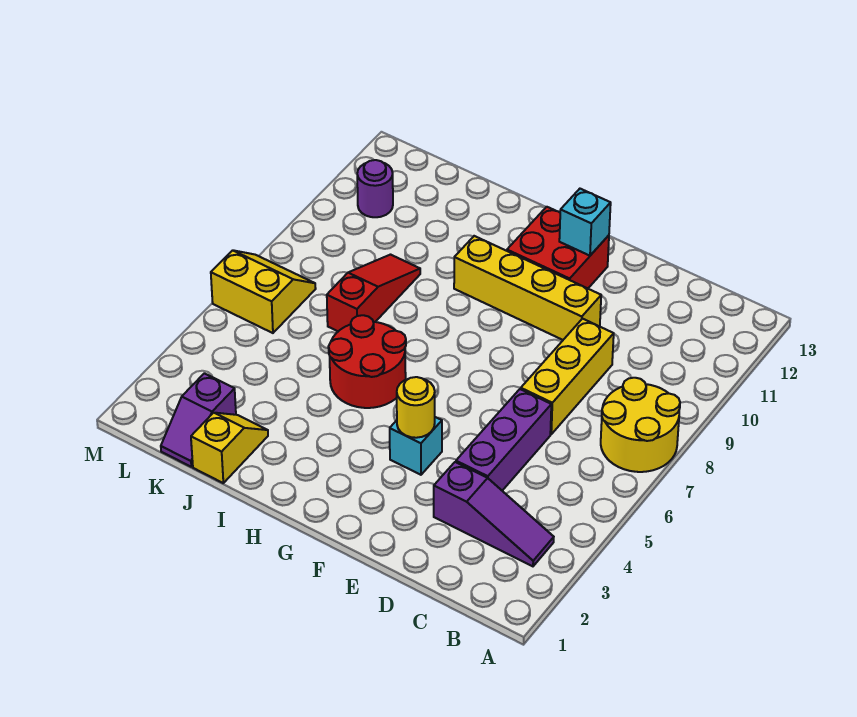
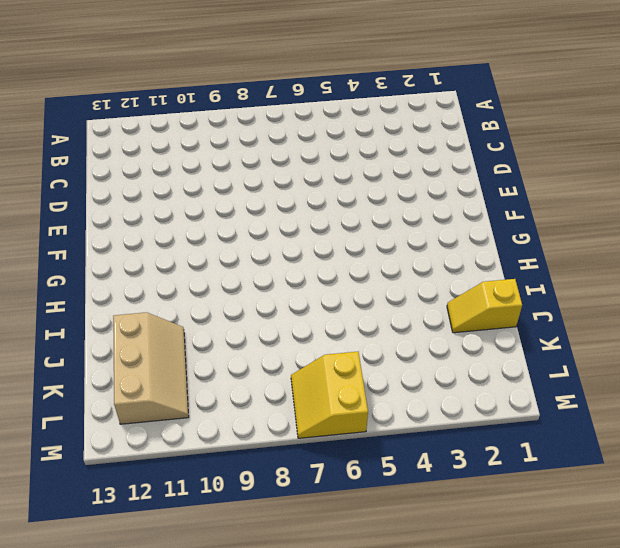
tan 2x3 slope [113,312,189,424] -> purple 1x1 round brick [357,160,393,217]
none -> yellow 2x2 round brick [601,378,680,472]
none -> purple 1x3 slope [434,462,554,566]
none -> purple 1x3 brick [456,389,551,491]

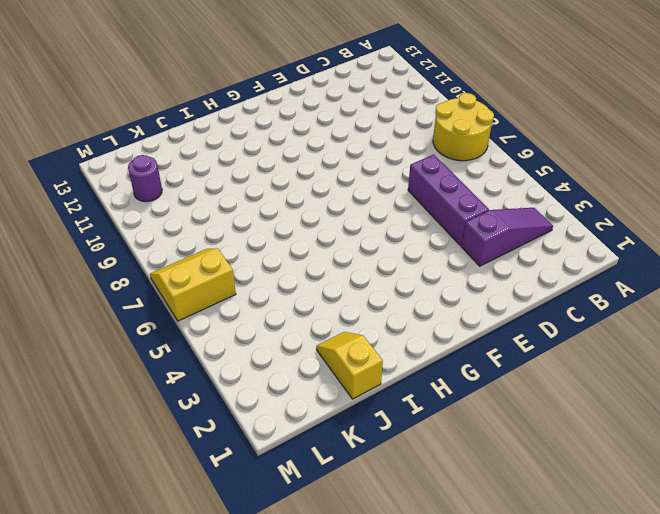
none -> yellow 1x3 brick [521,319,614,434]
none -> yellow 1x4 brick [454,236,601,340]
none -> cyan 1x1 brick [390,417,442,475]

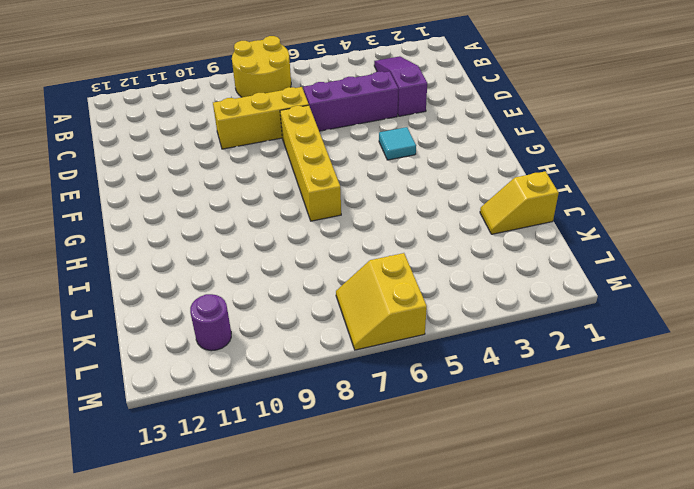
yellow 1x4 brick [280,105,341,221] -> yellow 1x4 brick moved to [454,236,601,340]
cyan 1x1 tile [379,127,416,160] -> cyan 1x1 brick [390,417,442,475]
none -> red 2x2 brick [507,207,609,288]
none -> red 2x2 round brick [329,315,406,408]
none -> red 1x3 slope [327,255,420,331]

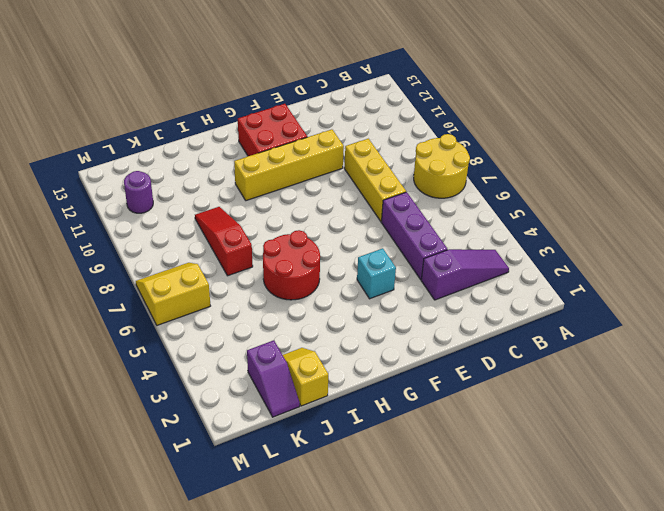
none -> yellow 1x1 round brick [397,377,435,438]
none -> cyan 1x1 brick [559,189,611,256]

